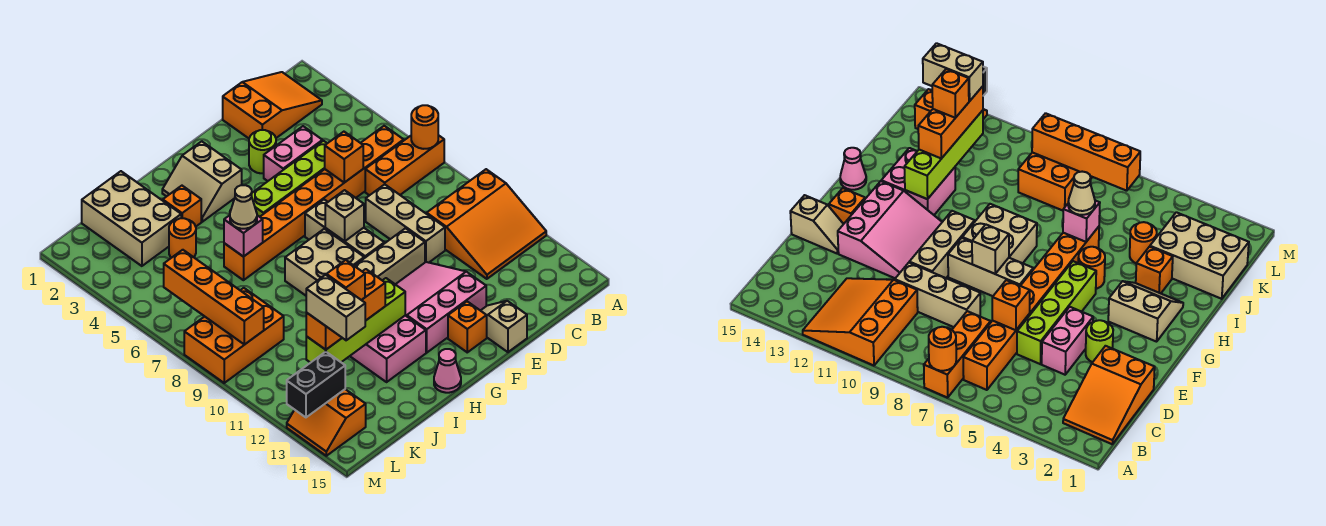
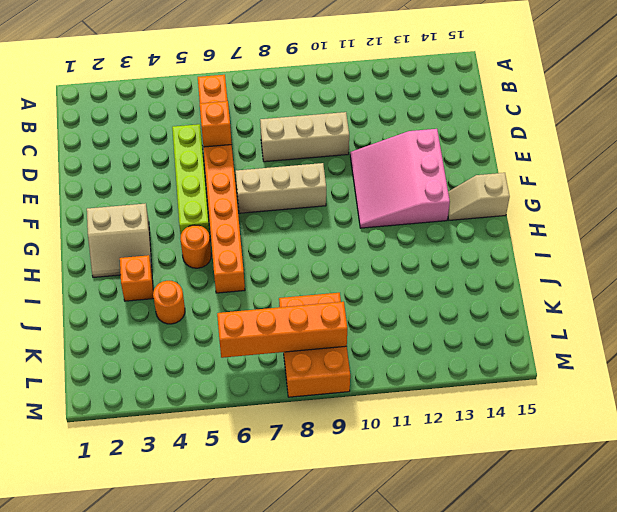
tan 1x2 slope [448,173,510,220] -> tan 1x2 slope moved to [481,301,527,352]
none -> orange 1x3 brick [365,135,444,195]
none -> orange 3x3 slope [427,169,546,279]
none -> orange 2x3 slope [223,72,322,138]
none -> pink 1x2 brick [264,126,323,181]

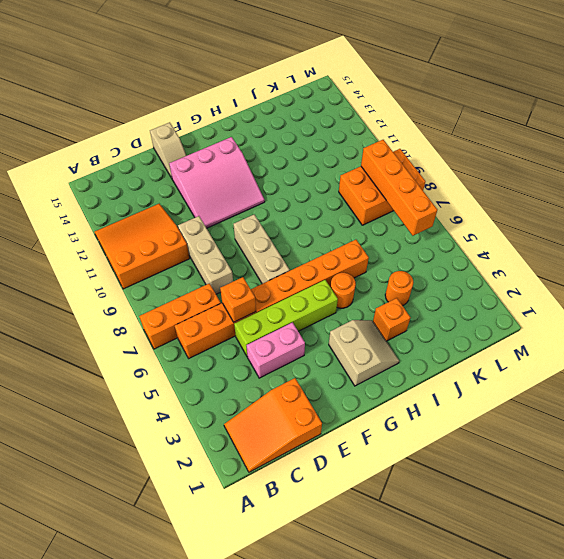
none -> lime 1x1 round brick [249,130,276,173]
none -> tan 1x3 brick [355,228,425,284]
none -> orange 1x1 brick [448,301,487,352]
none -> tan 2x2 brick [285,229,364,296]

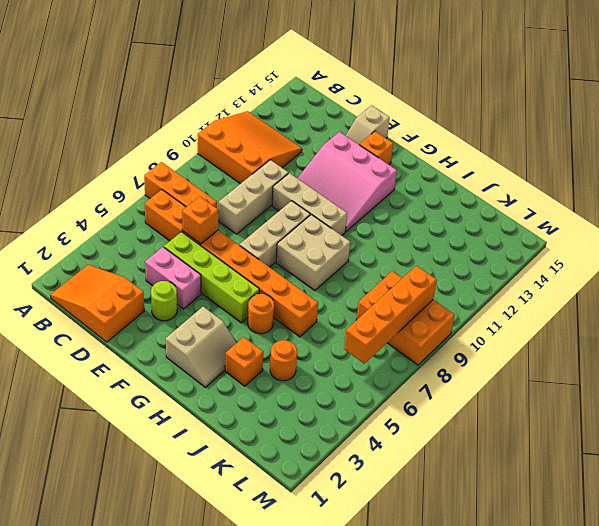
none -> pink 2x2 brick [350,316,426,382]
none -> pink 1x1 cone [434,349,461,393]
none -> tan 2x3 brick [82,171,181,266]
none -> orange 2x2 slope [287,389,366,456]

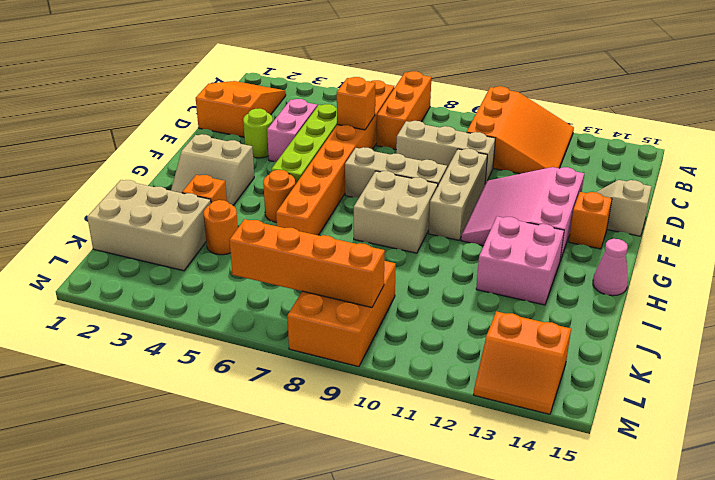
none -> orange 1x1 round brick [411,105,438,149]
none -> tan 1x1 brick [325,190,364,241]
none -> lime 1x4 brick [306,278,405,363]
none -> pink 1x1 brick [224,215,263,257]

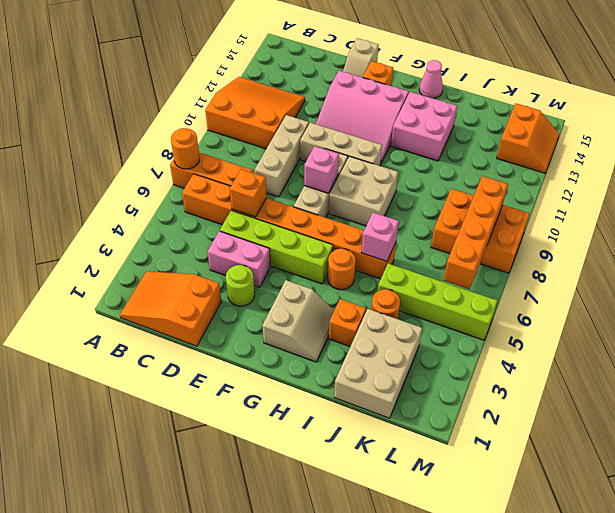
pink 1x1 brick [304,146,339,193] -> tan 1x1 brick [325,190,364,241]
lime 1x4 brick [378,263,497,340] -> lime 1x4 brick moved to [306,278,405,363]
none -> black 1x2 brick [287,352,345,417]
none -> tan 1x1 cone [230,185,257,229]
none -> orange 1x3 brick [306,269,385,350]
none -> orange 1x1 brick [327,260,365,300]

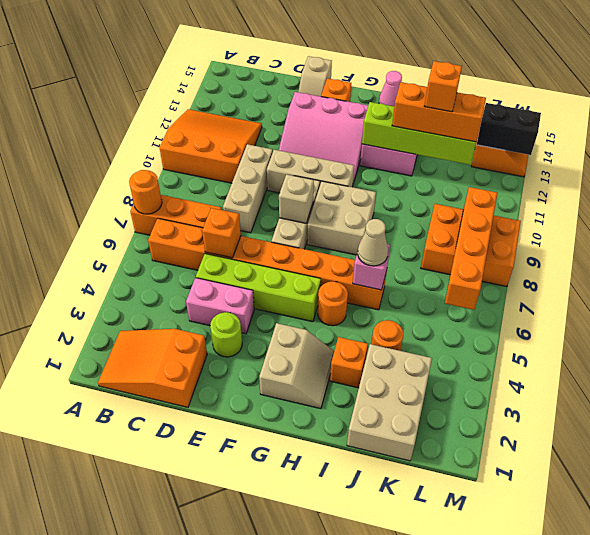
none -> tan 1x2 brick [306,275,365,340]

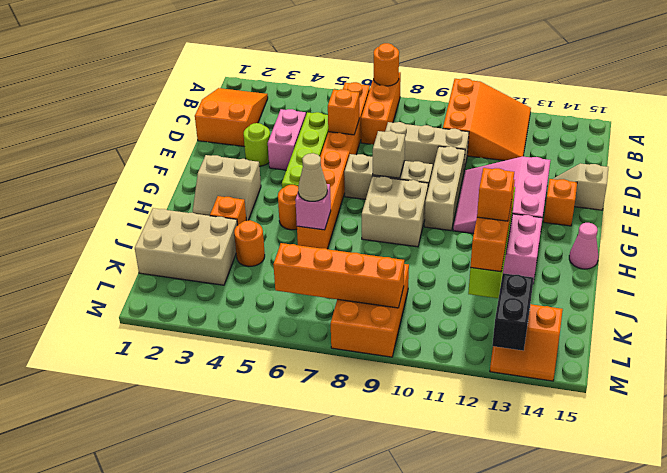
none -> tan 1x2 brick [306,275,365,340]

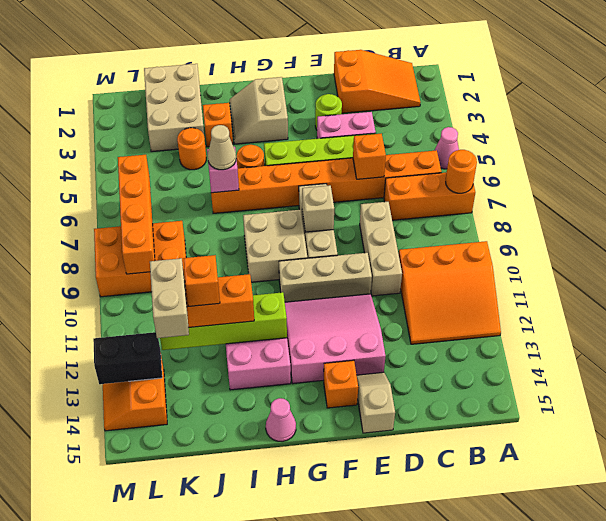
pink 1x1 cone [434,127,459,169] -> none

